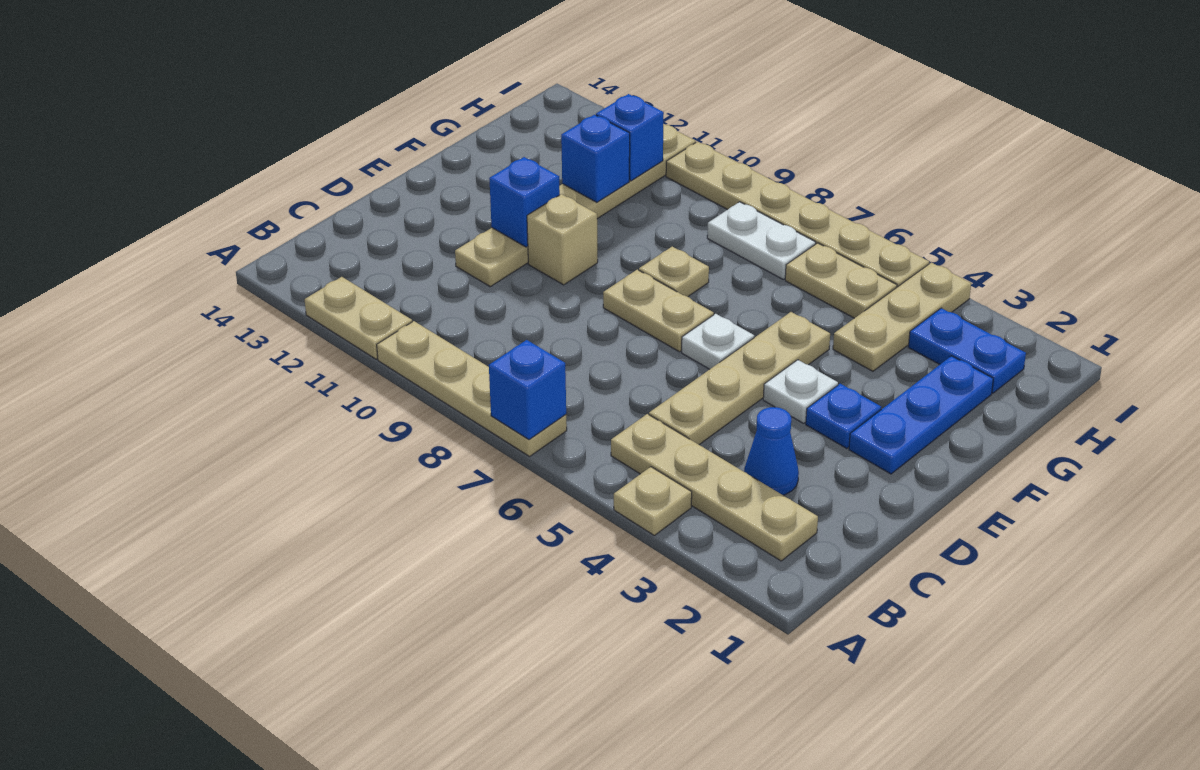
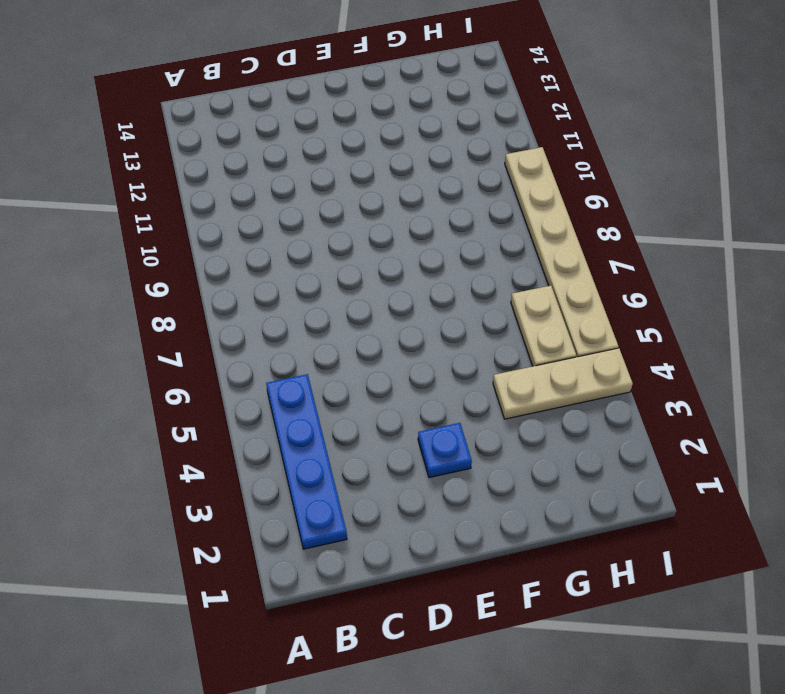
blue 1x4 plate [266,374,347,549] -> tan 1x4 plate [611,414,818,561]
none -> tan 1x1 plate [614,467,692,535]
none -> tan 1x4 plate [377,321,567,456]
none -> tan 1x2 plate [305,277,412,359]

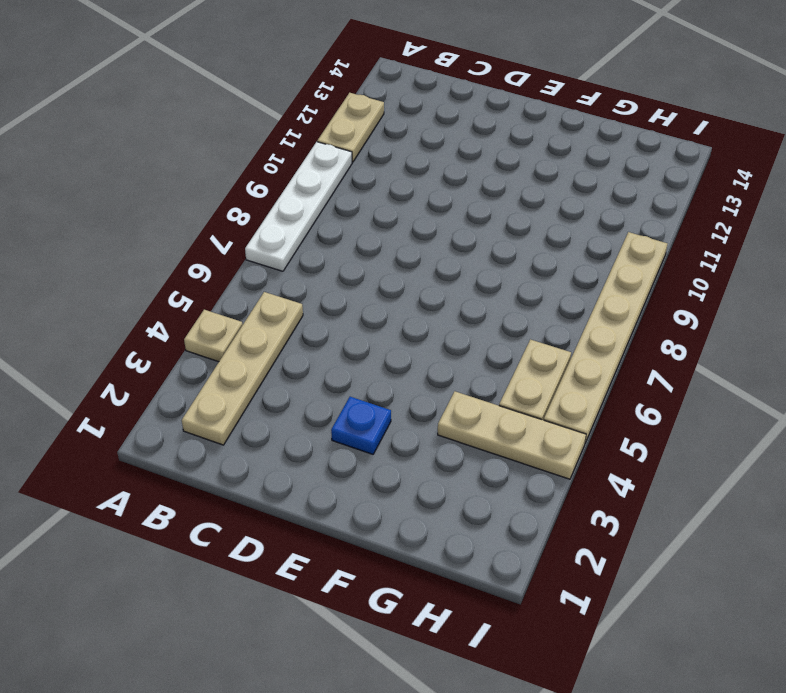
white 1x4 plate [245,142,352,271] -> tan 1x4 plate [377,321,567,456]
none -> blue 1x1 cone [744,407,799,495]
none -> tan 1x4 plate [649,312,830,445]
none -> tan 1x6 plate [455,124,696,287]

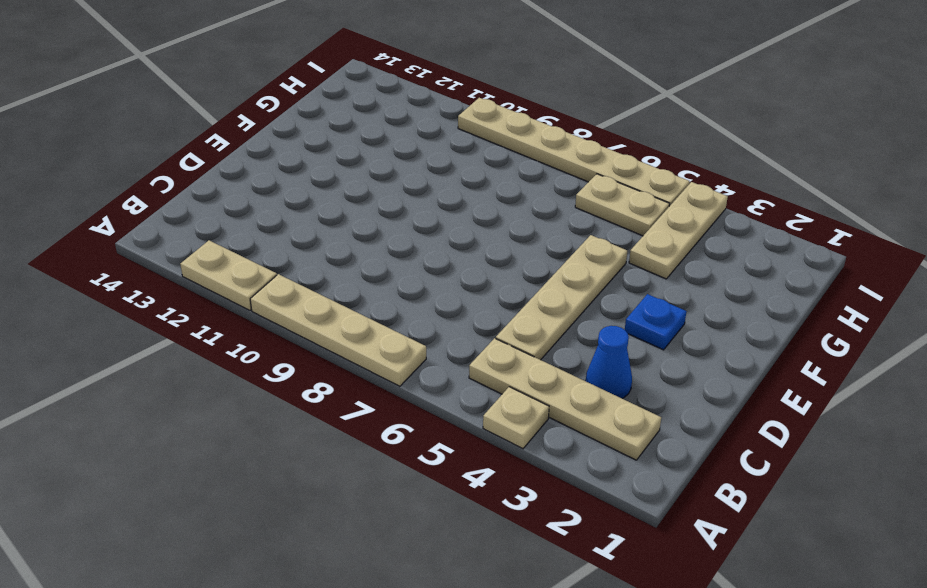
none -> tan 1x6 plate [455,124,696,287]
none -> blue 1x3 plate [849,356,993,474]
none -> white 1x1 plate [763,360,838,423]

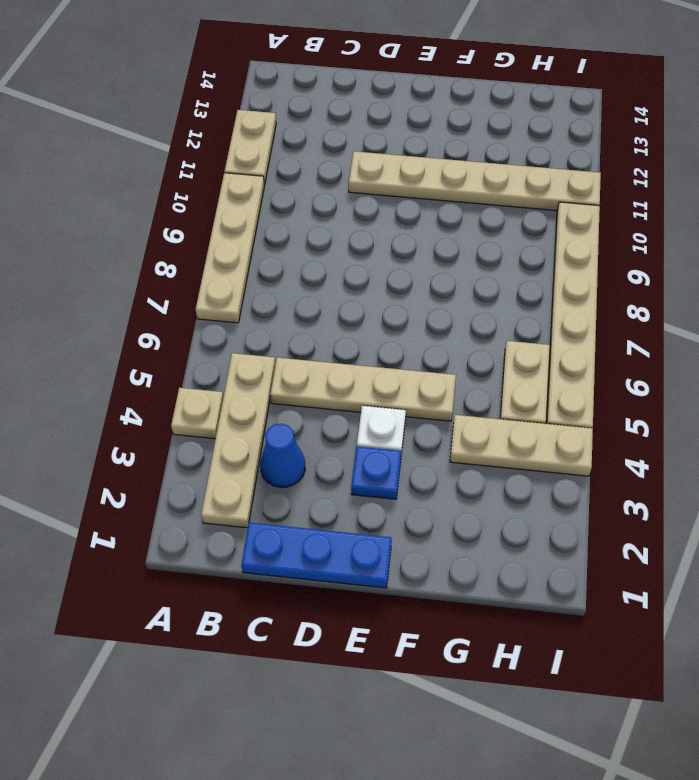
blue 1x3 plate [242,522,392,588] -> blue 1x3 plate moved to [849,356,993,474]
none -> white 1x1 plate [682,314,754,369]
none -> tan 1x2 plate [603,270,714,352]
none -> tan 1x1 brick [527,194,598,285]

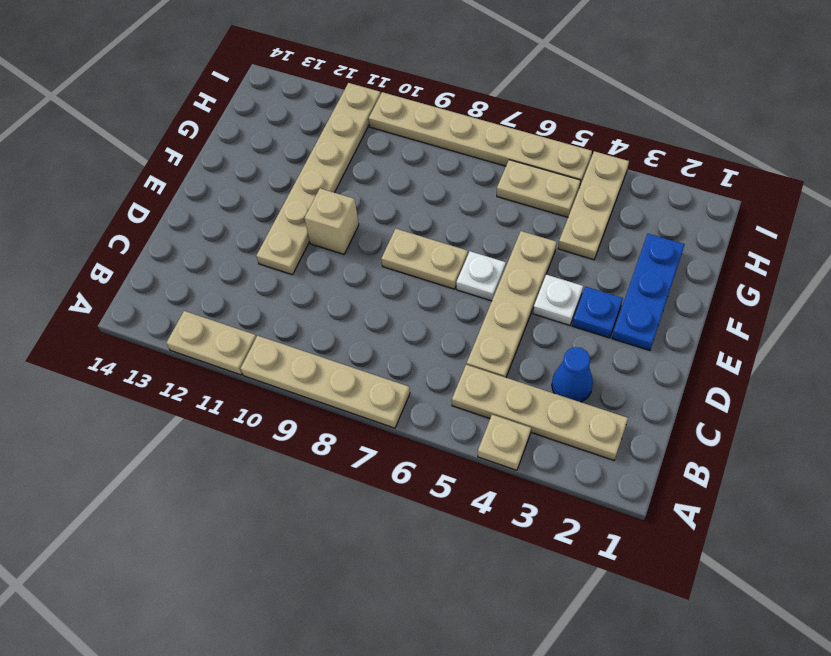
none -> tan 1x1 plate [639,247,709,297]
none -> blue 1x2 plate [908,308,1026,393]
none -> white 1x2 plate [707,202,816,279]

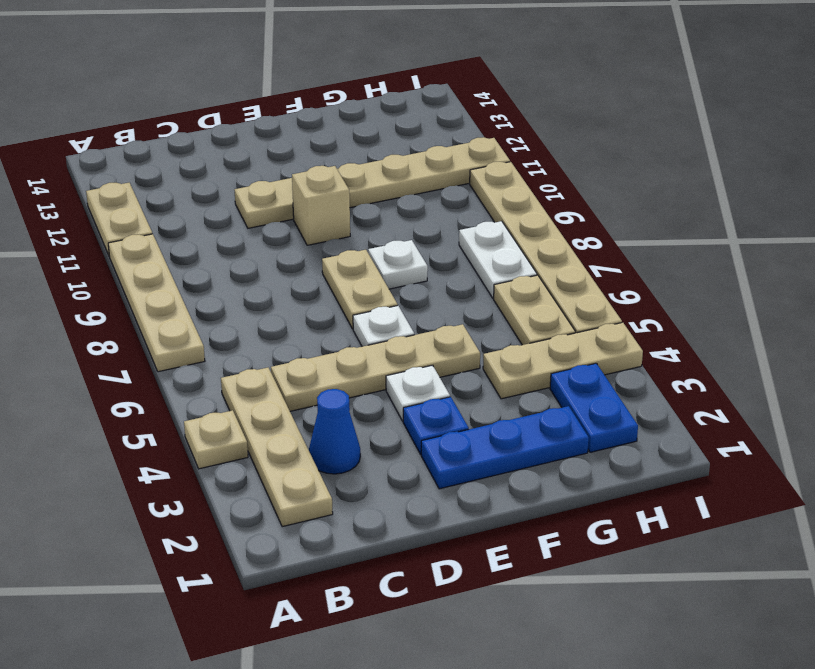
white 1x1 plate [368,240,428,289] -> tan 1x1 plate [639,247,709,297]
none -> blue 1x1 brick [489,340,566,440]
none -> blue 1x1 brick [489,157,560,247]
none -> blue 1x1 brick [561,115,630,202]

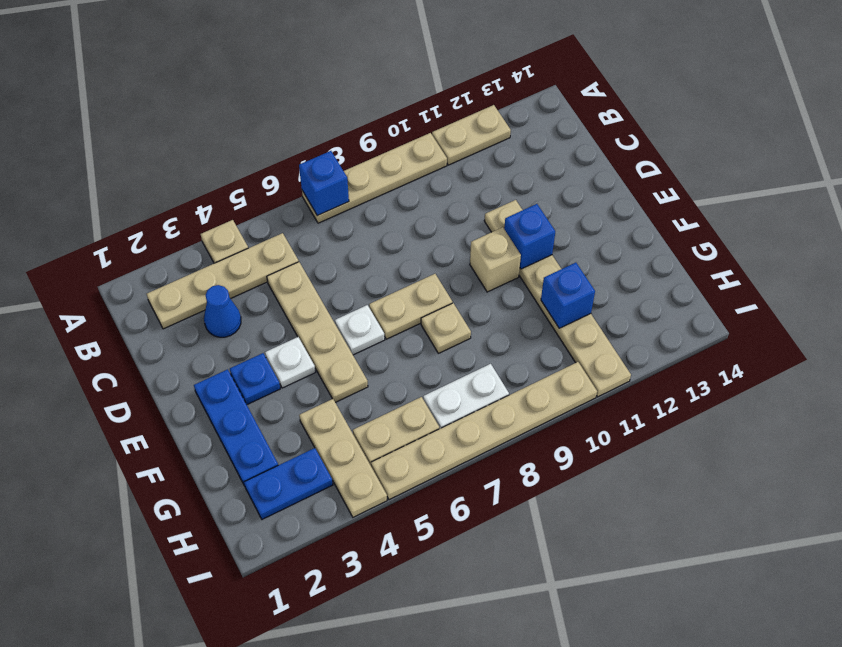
none -> blue 1x1 brick [596,94,664,181]

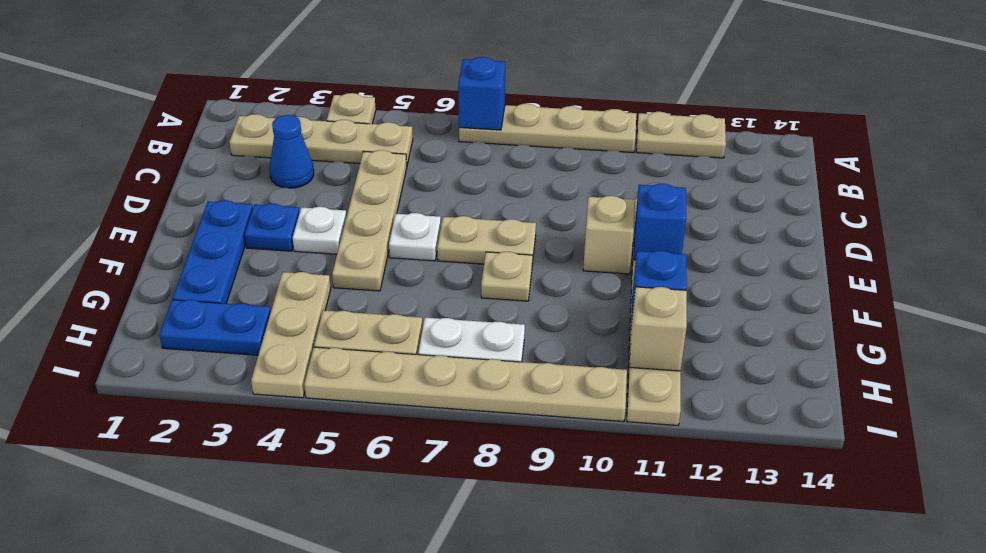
tan 1x1 brick [630,287,687,371] -> blue 1x1 brick [596,94,664,181]

